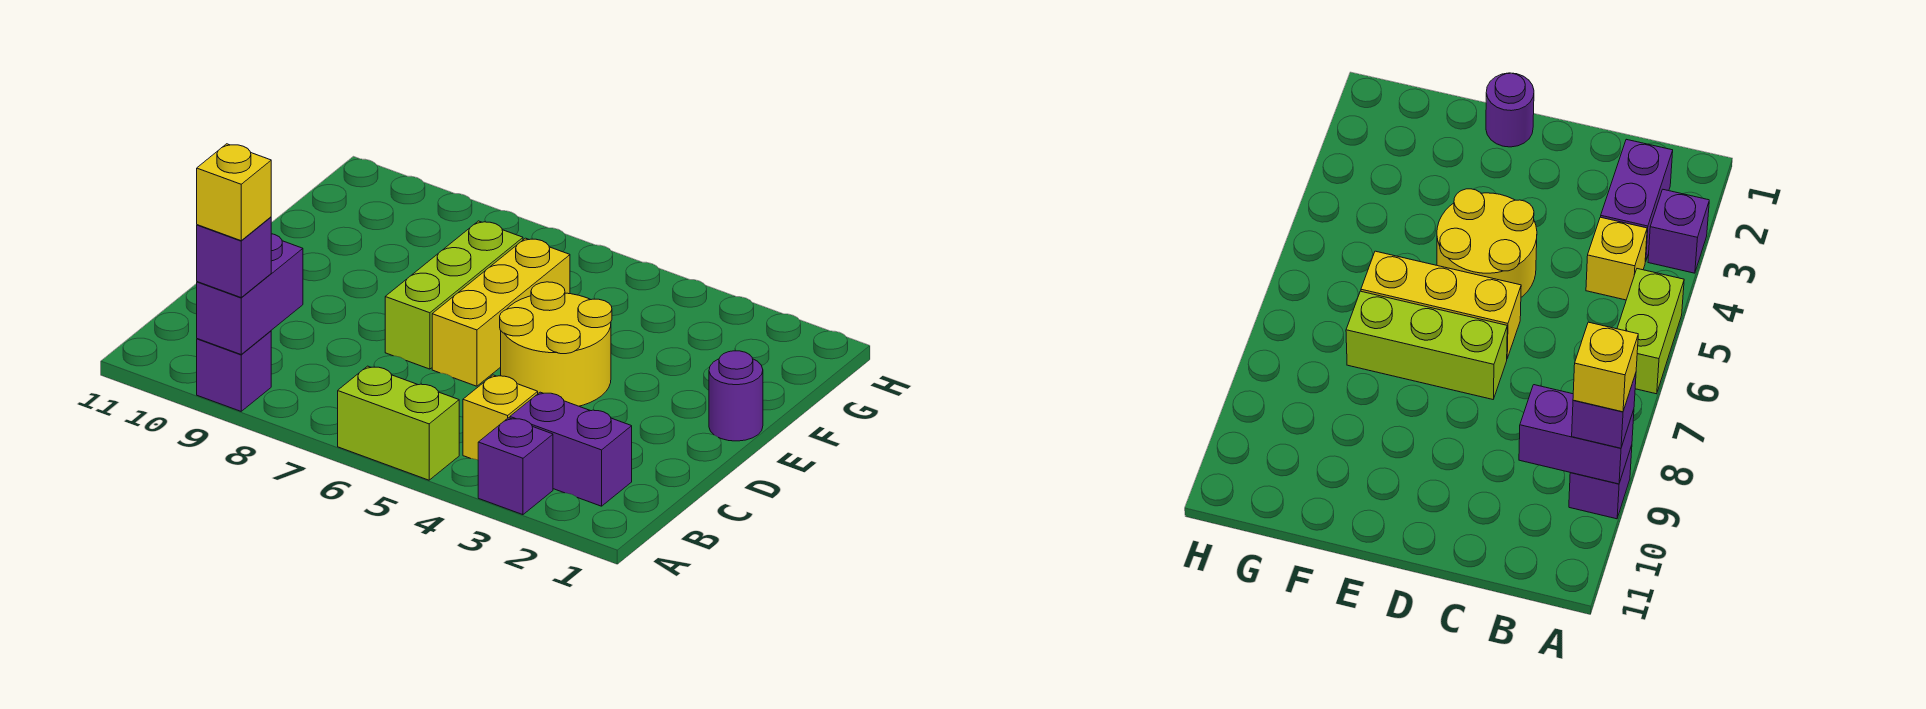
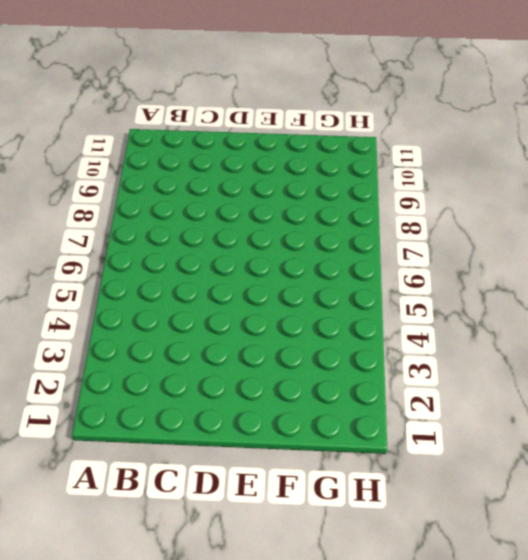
none -> purple 1x1 brick [478,418,553,515]
none -> lime 1x2 brick [338,366,459,480]
none -> purple 1x1 brick [197,331,271,411]

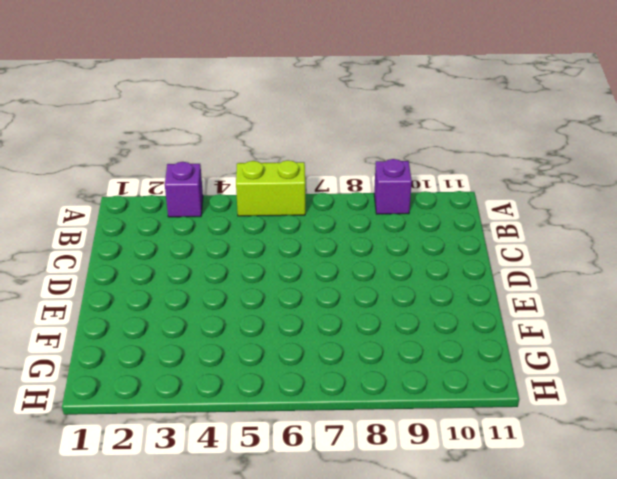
none -> purple 1x2 brick [510,392,632,506]
none -> yellow 1x1 brick [463,375,538,460]
none -> yellow 2x2 round brick [500,282,612,406]

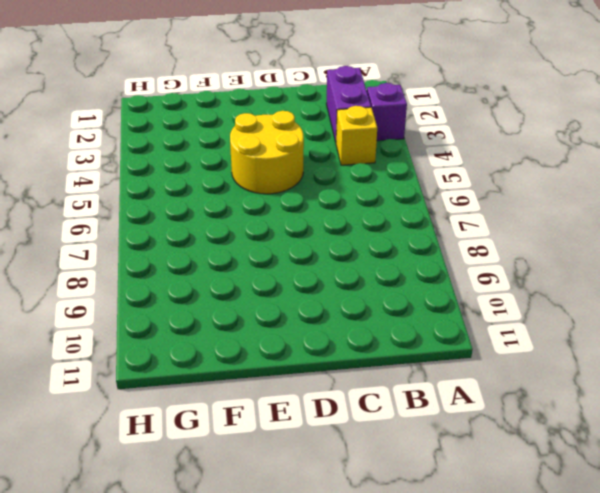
none -> lime 1x2 brick [338,366,459,480]
none -> purple 1x1 brick [197,331,271,411]
none -> yellow 1x3 brick [432,238,570,386]

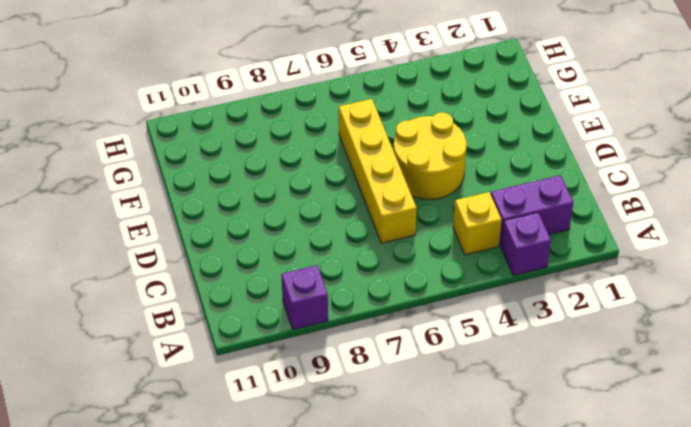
yellow 1x4 brick [339,99,417,243] -> yellow 1x3 brick [432,238,570,386]
none -> lime 1x2 brick [338,366,459,480]
none -> lime 1x3 brick [385,221,523,369]
none -> purple 1x1 round brick [709,351,763,441]

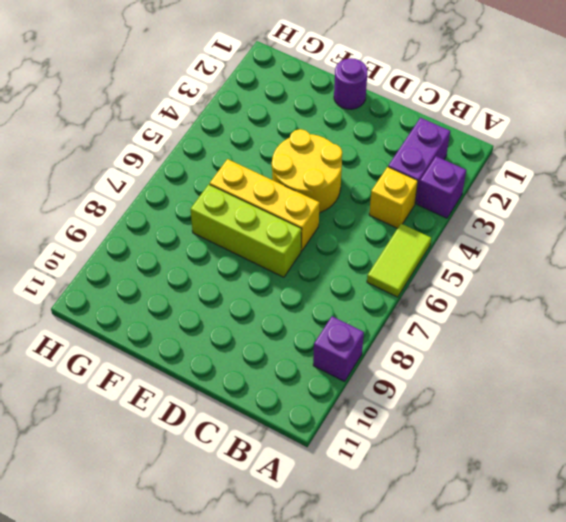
lime 1x2 tile [367,224,431,297] -> lime 1x2 brick [338,366,459,480]
none -> purple 1x2 brick [197,234,303,354]
none -> purple 1x1 brick [197,217,271,297]
none -> yellow 1x1 brick [197,144,271,241]

